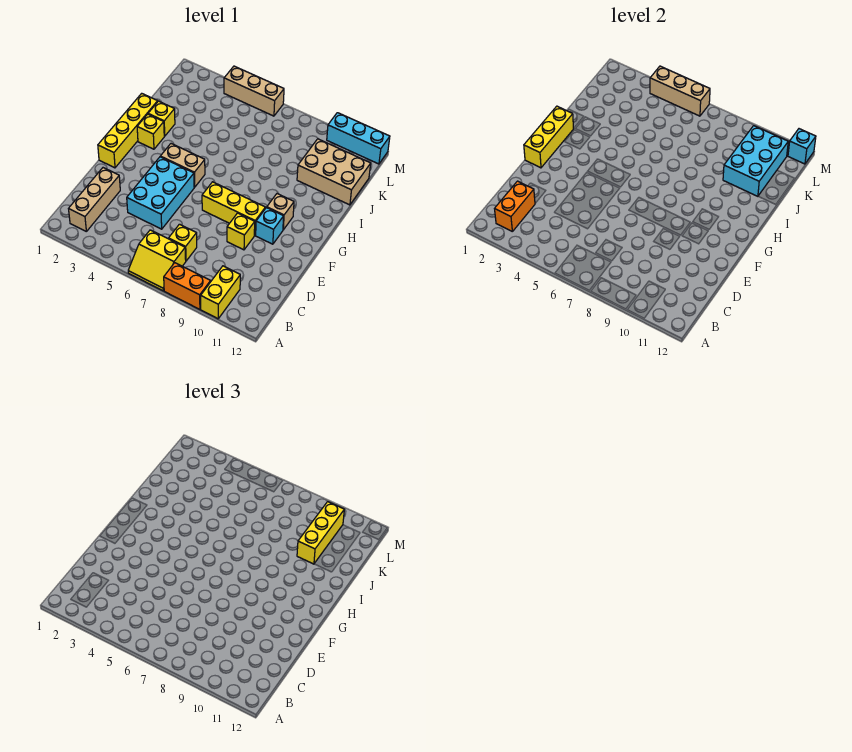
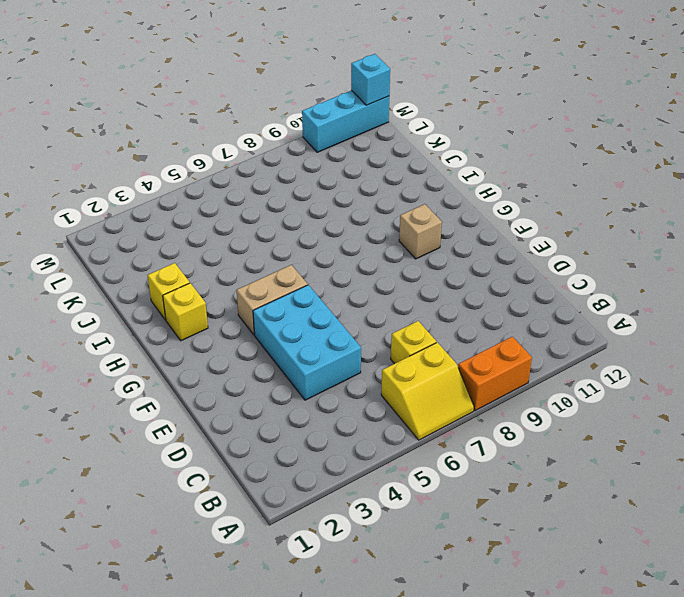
none -> yellow 1x2 brick [201,266,240,319]
none -> tan 1x3 brick [69,168,120,231]
none -> yellow 1x1 brick [227,213,255,250]

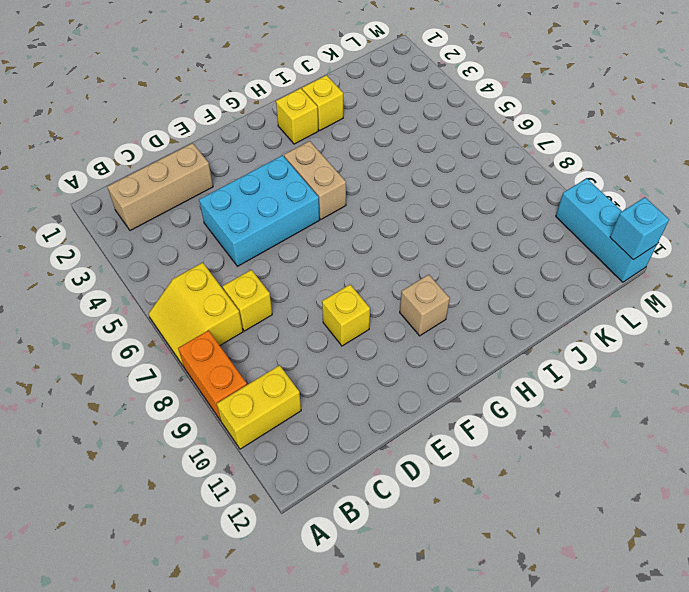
none -> yellow 1x4 brick [98,93,158,168]
none -> yellow 1x3 brick [202,182,265,235]
none -> cyan 1x1 brick [256,208,284,244]

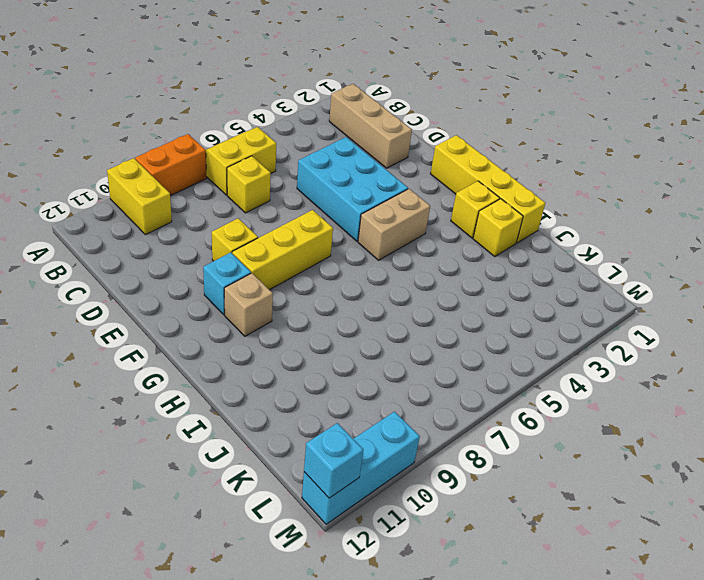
none -> tan 2x3 brick [297,139,371,205]
none -> tan 1x3 brick [224,66,284,116]
none -> orange 1x2 brick [495,181,535,231]

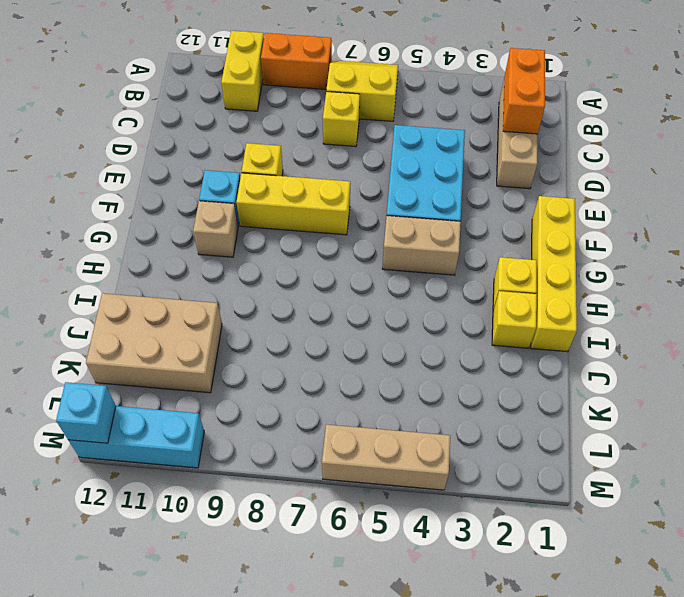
none -> yellow 1x3 brick [524,106,574,168]
none -> cyan 2x3 brick [723,126,788,196]
none -> tan 1x3 brick [650,66,710,116]

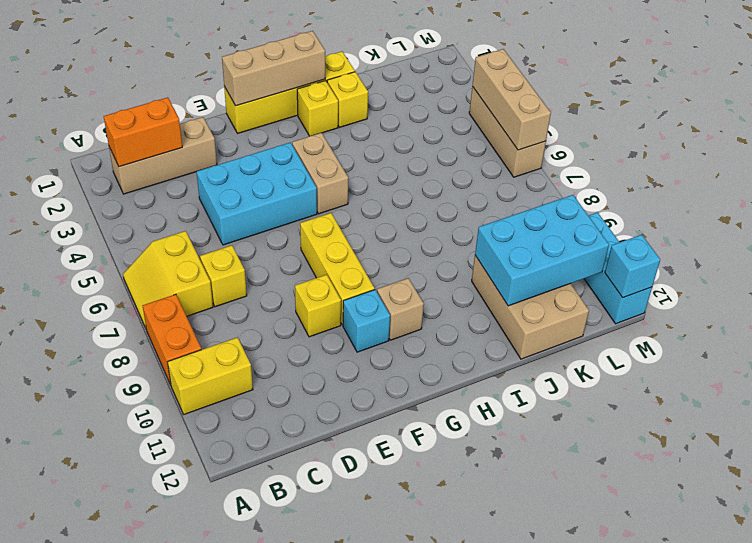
tan 1x3 brick [222,31,325,106] -> yellow 1x3 brick [524,106,574,168]
none -> yellow 1x3 brick [297,502,344,564]

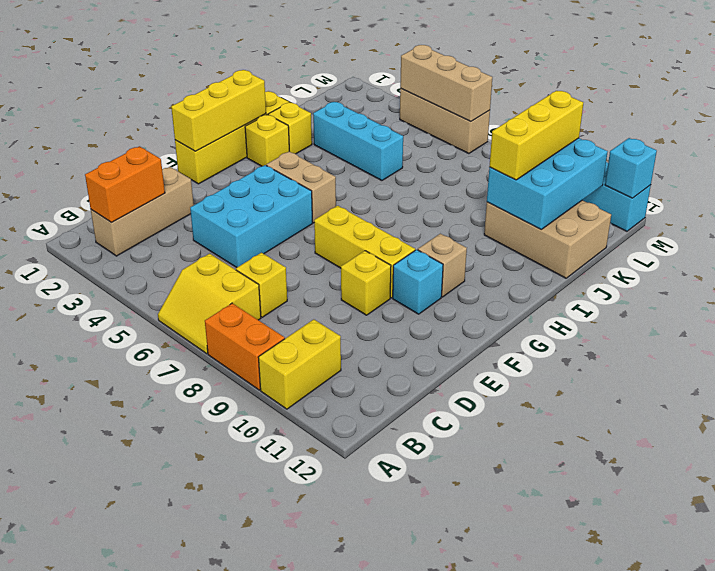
cyan 1x3 brick [313,102,403,181] -> none

